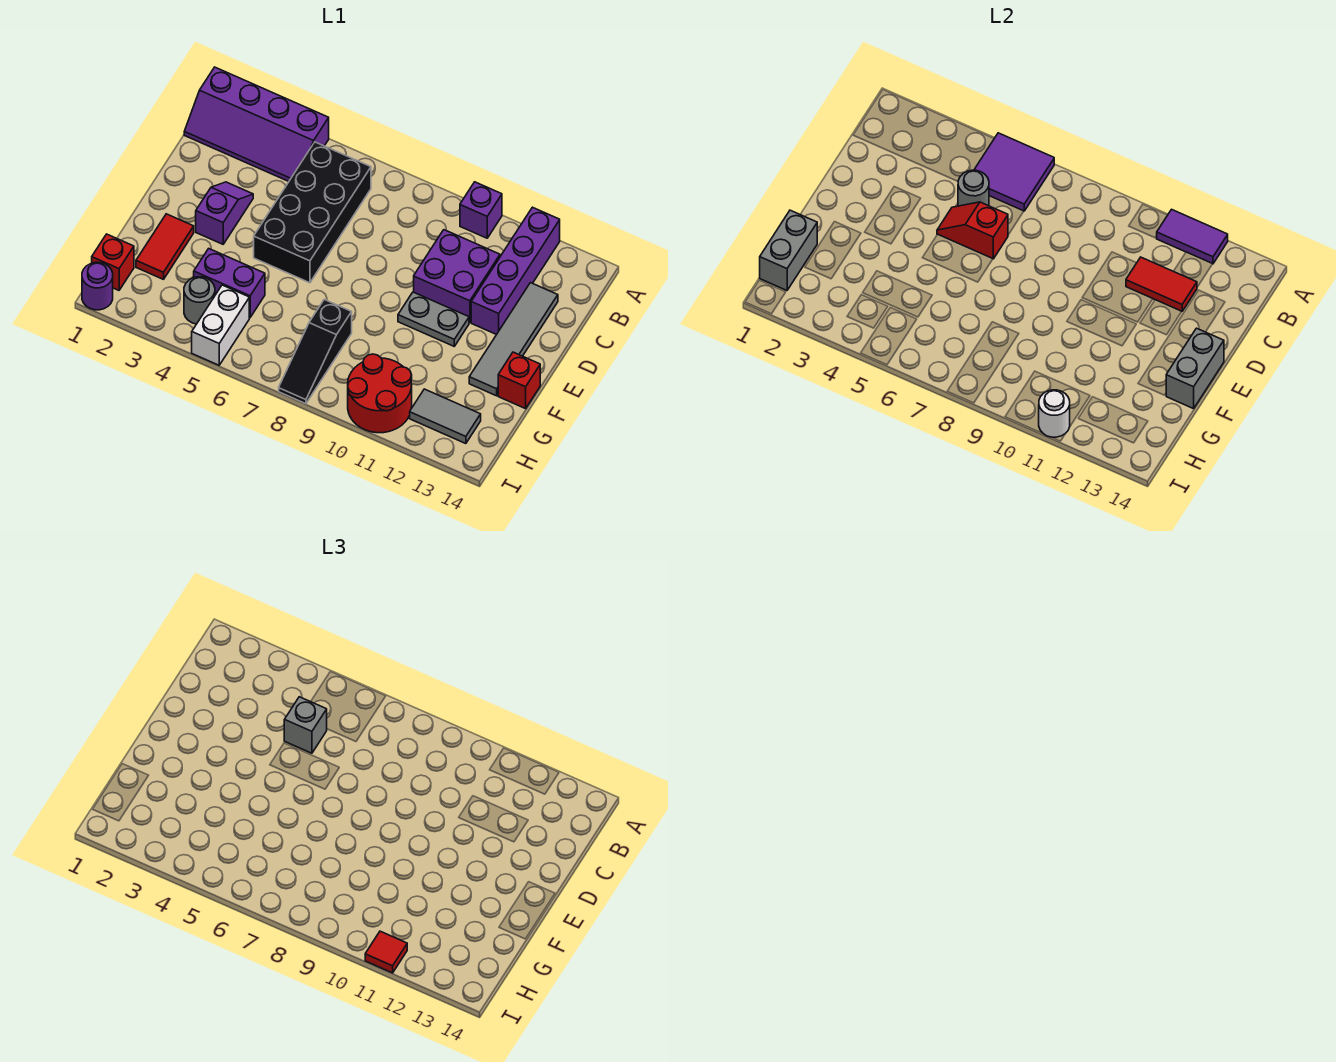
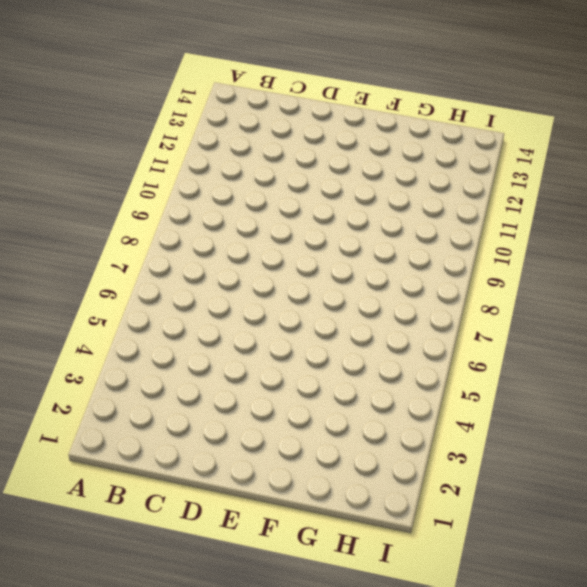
none -> purple 2x4 slope [184,67,329,181]
none -> purple 1x1 brick [460,182,502,238]
none -> purple 1x4 brick [471,207,560,335]

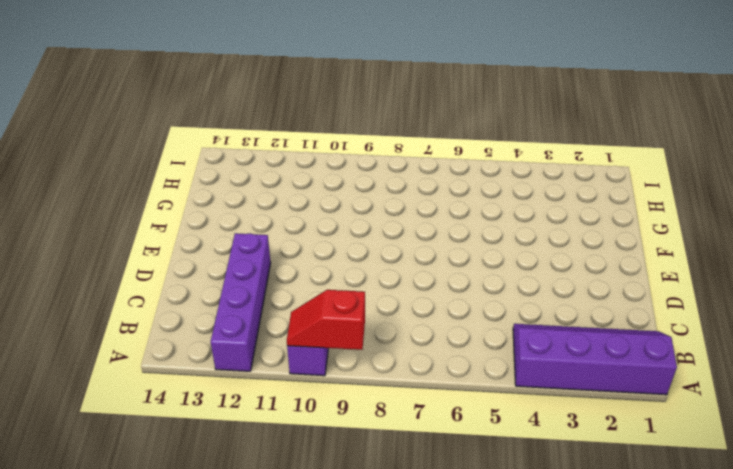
red 1x2 slope [287,290,365,350] -> red 1x2 slope turned to [937,202,1008,259]
none -> black 2x4 brick [254,142,371,283]
none -> purple 2x2 brick [414,230,500,323]
none -> grey 1x4 tile [469,283,558,396]

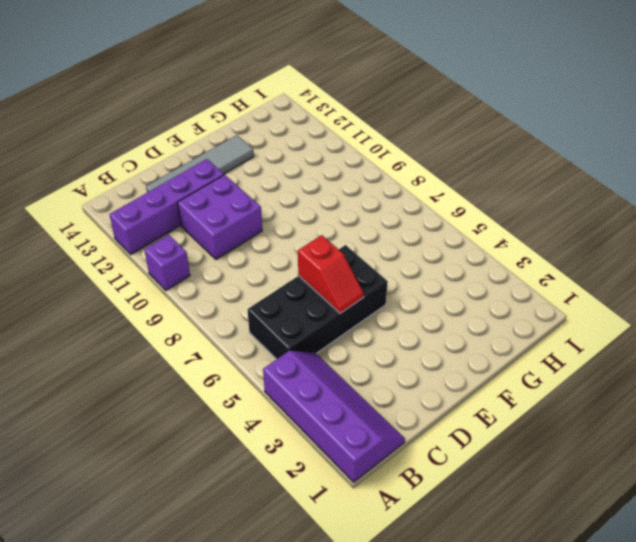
none -> purple 1x2 slope [196,182,253,244]
none -> grey 1x2 plate [398,292,469,346]
none -> red 1x2 tile [136,214,194,279]

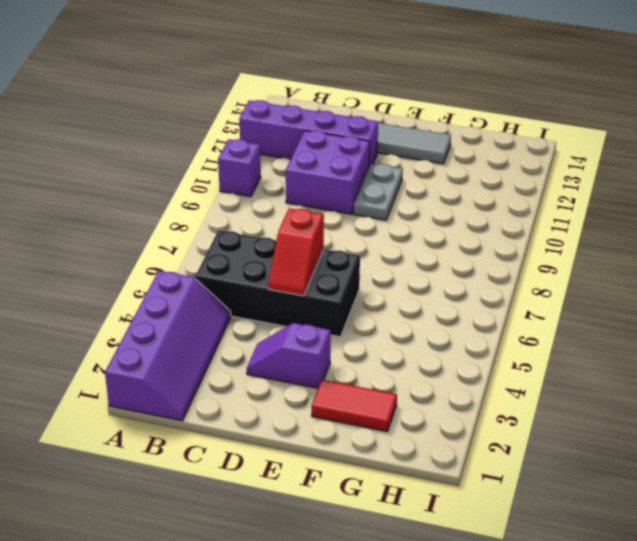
none -> red 1x1 brick [498,352,540,409]
none -> purple 1x2 brick [194,249,265,318]
none -> black 1x3 slope [279,300,352,404]

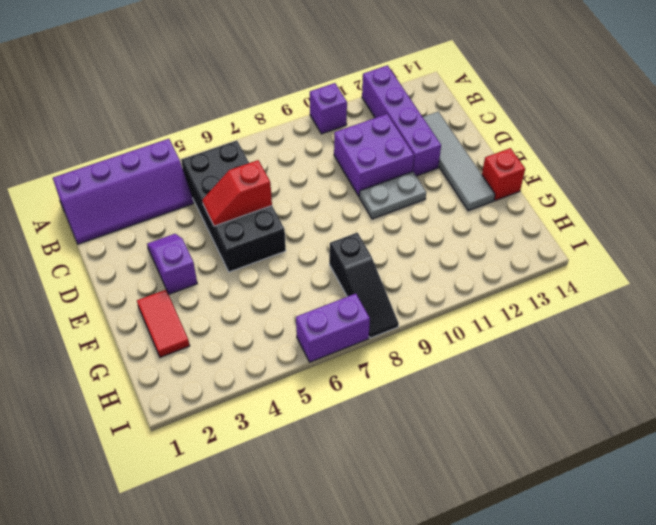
purple 1x2 brick [296,294,370,362] -> purple 1x2 brick moved to [194,249,265,318]
none -> red 1x1 brick [92,234,134,290]
none -> grey 1x1 round brick [184,277,215,324]
none -> white 1x2 brick [192,285,249,365]

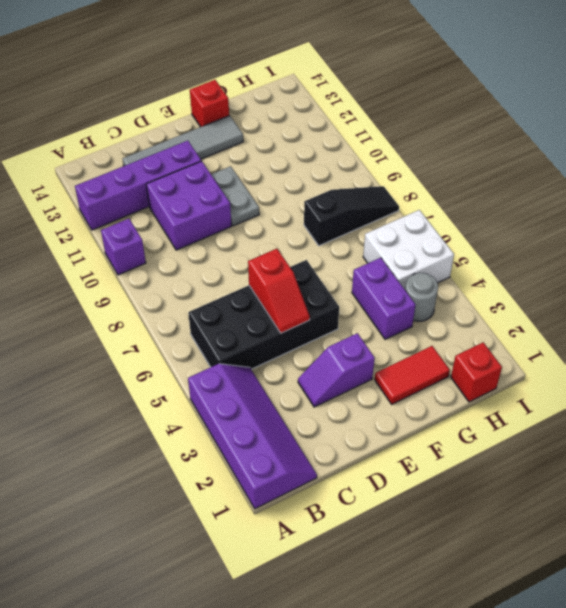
white 2x2 brick [363,210,454,289] -> white 1x2 brick [192,285,249,365]
none -> red 2x2 round brick [348,354,412,433]
none -> grey 1x2 tile [410,389,481,444]
none -> purple 1x1 round brick [82,262,113,310]

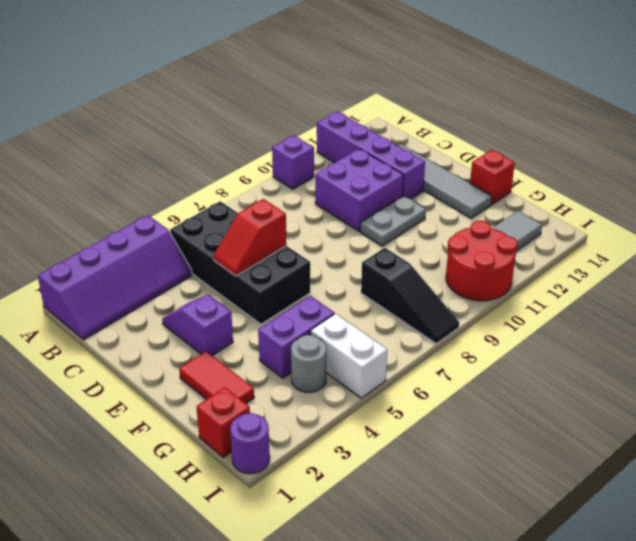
none -> purple 2x2 tile [974,133,1054,211]
none -> purple 1x2 tile [1157,209,1228,264]
none -> grey 1x1 round brick [958,170,989,206]

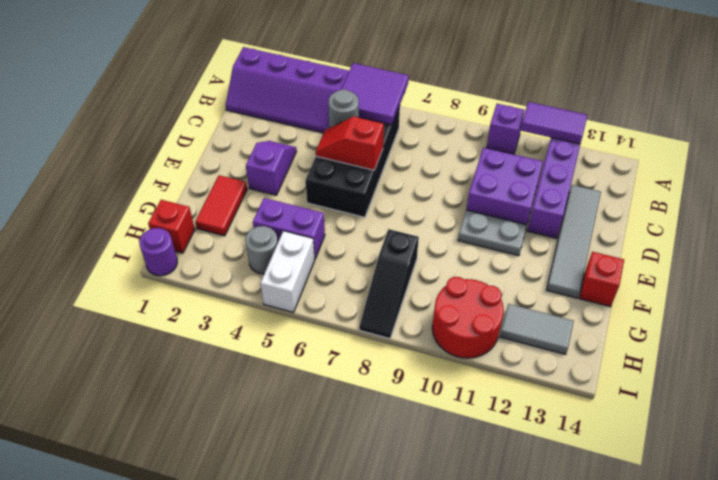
none -> red 1x2 tile [1126,257,1197,311]
none -> grey 1x2 brick [1166,328,1224,409]
none -> grey 1x2 brick [760,210,817,290]

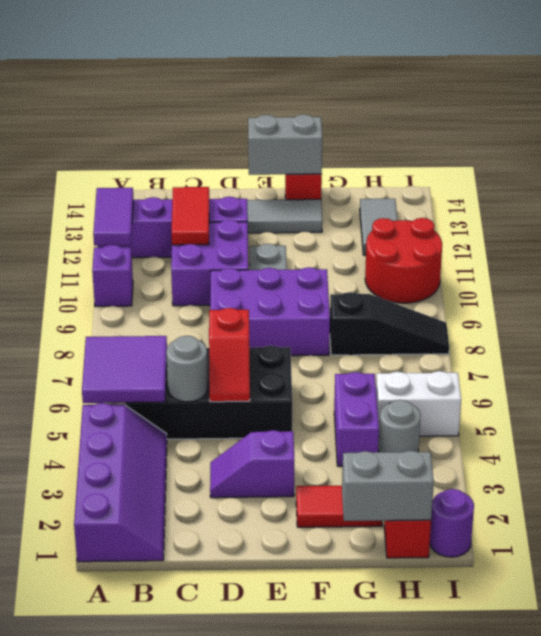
purple 2x3 brick [210,267,330,356] -> none
none -> white 1x1 round brick [1039,390,1070,437]
none -> grey 1x1 brick [284,697,327,753]
none -> red 1x1 tile [365,931,407,973]

